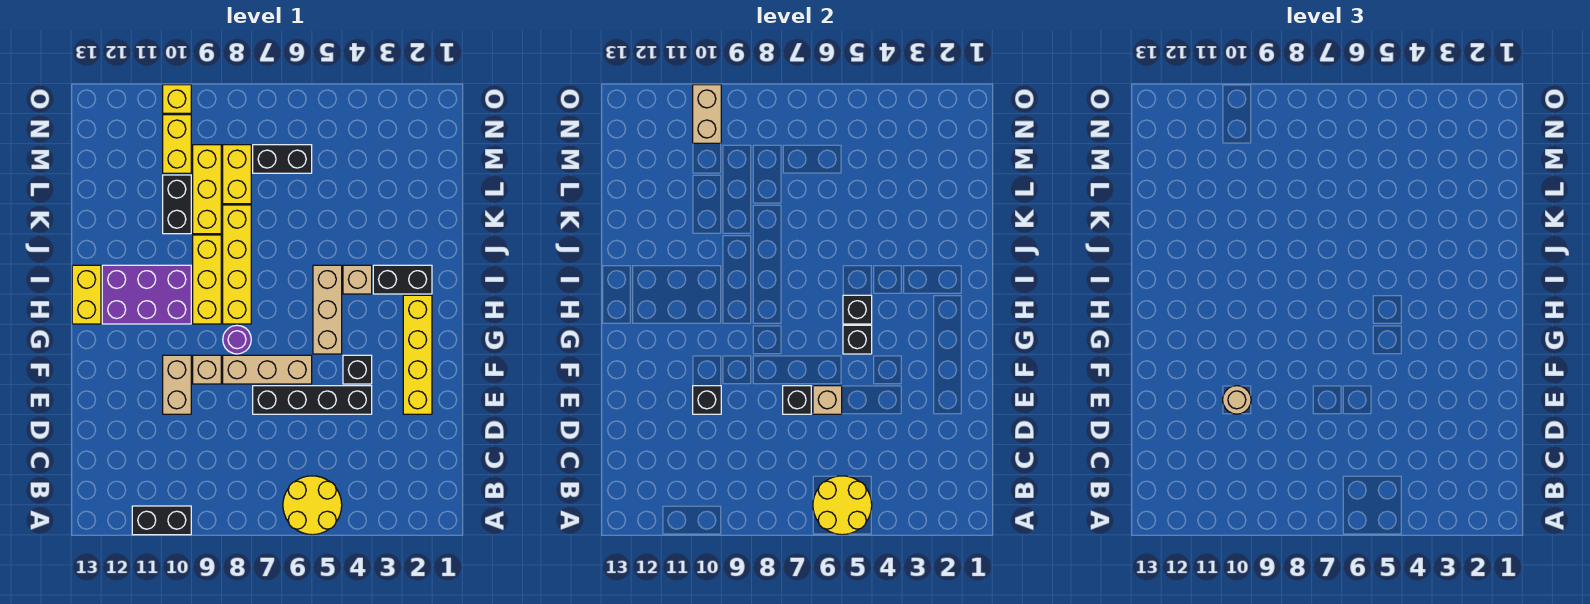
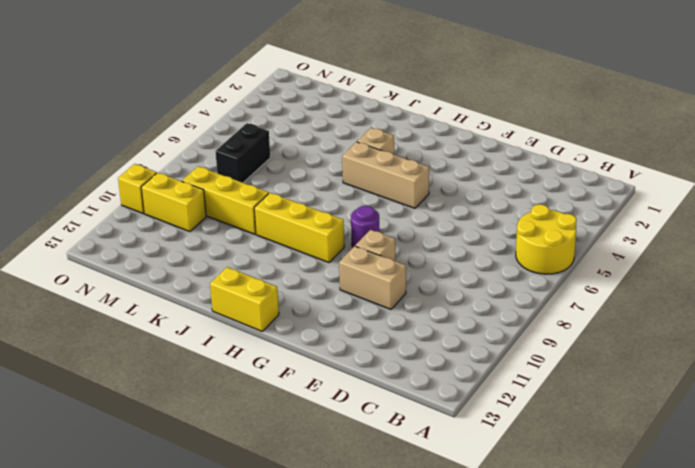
none -> black 1x2 brick [132,506,191,535]
none -> yellow 1x4 brick [403,295,432,414]
none -> black 1x4 brick [253,386,372,414]
none -> black 1x1 brick [343,355,372,384]

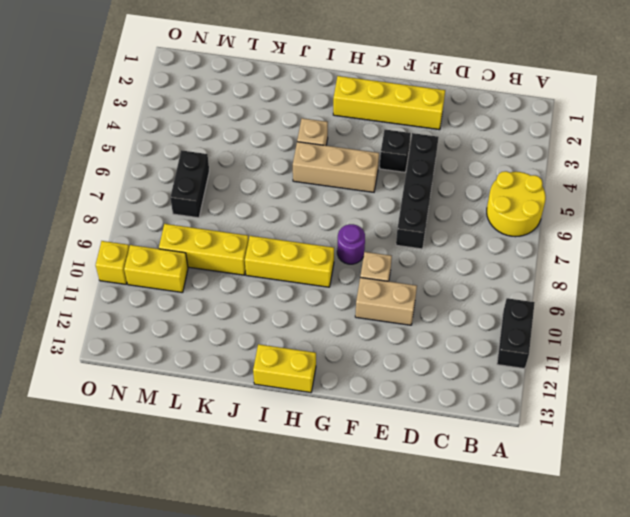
none -> tan 1x3 brick [223,355,312,384]
none -> yellow 1x4 brick [223,205,251,324]
none -> purple 2x3 brick [102,265,191,324]
none -> black 1x2 brick [373,265,432,294]

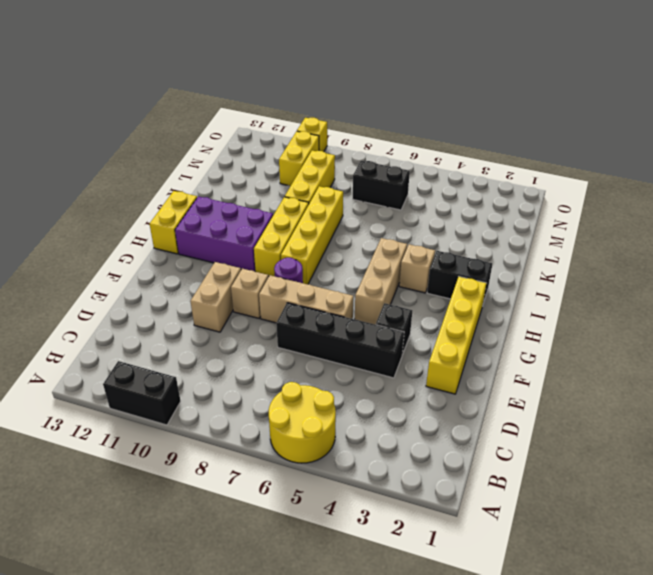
none -> black 1x2 brick [163,175,191,234]
none -> yellow 1x2 brick [223,145,251,204]
none -> yellow 2x2 round brick [813,476,872,535]
none -> tan 1x1 brick [813,386,842,414]

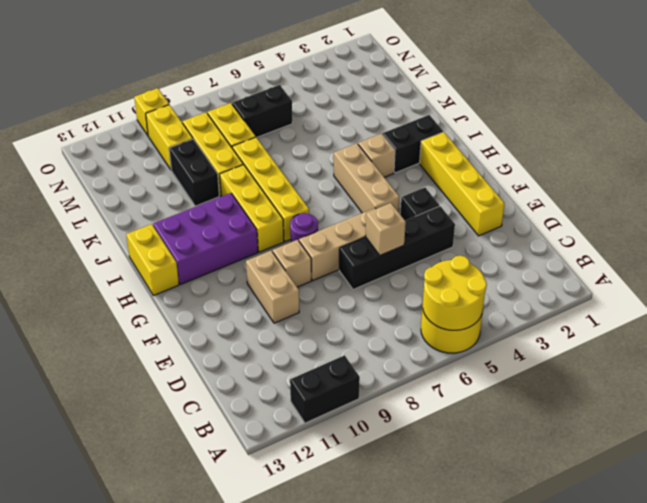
none -> black 1x1 brick [783,386,811,414]
none -> black 1x1 brick [693,386,721,414]
none -> black 1x1 brick [843,325,872,354]
none -> black 1x1 brick [843,295,872,324]

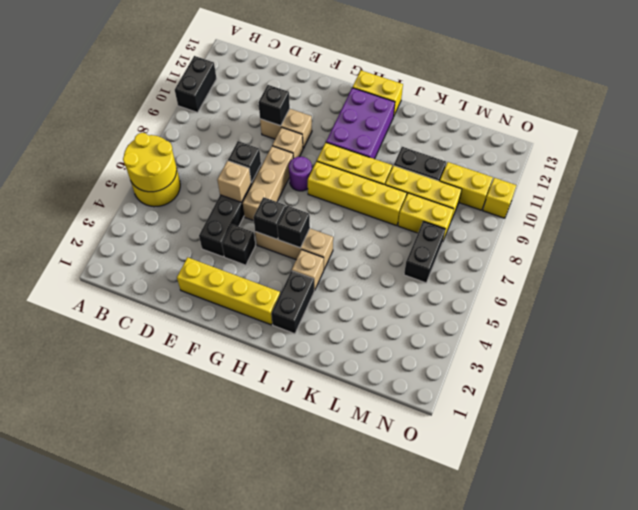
none -> tan 1x2 brick [693,85,721,143]
none -> tan 1x1 round brick [1223,386,1251,414]

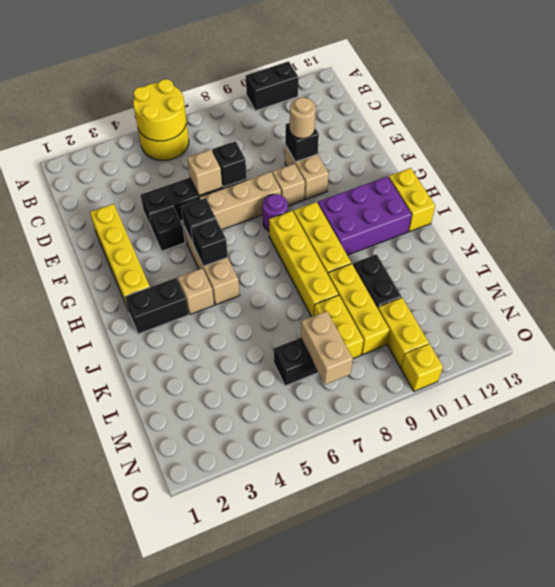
tan 1x2 brick [301,311,353,385] -> tan 1x2 brick moved to [693,85,721,143]

